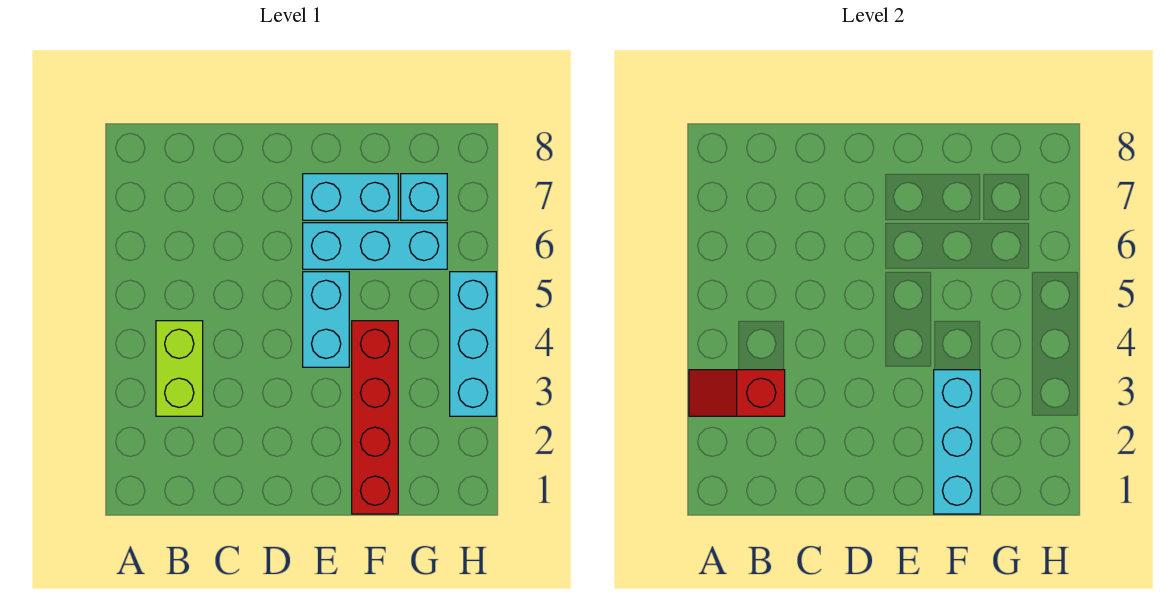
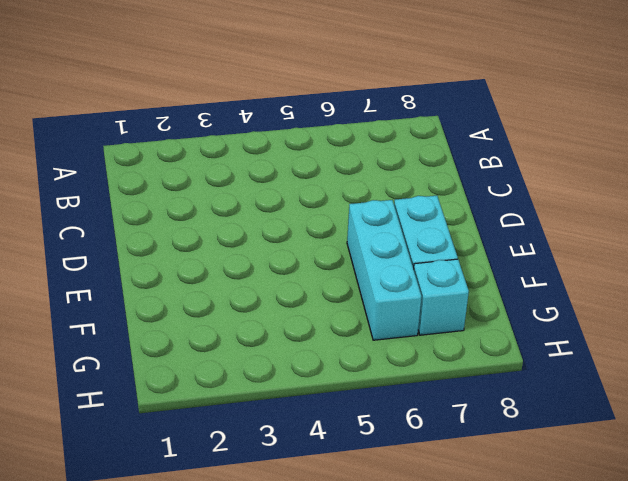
none -> lime 1x2 brick [156,321,203,416]
none -> cyan 1x2 brick [303,272,349,367]

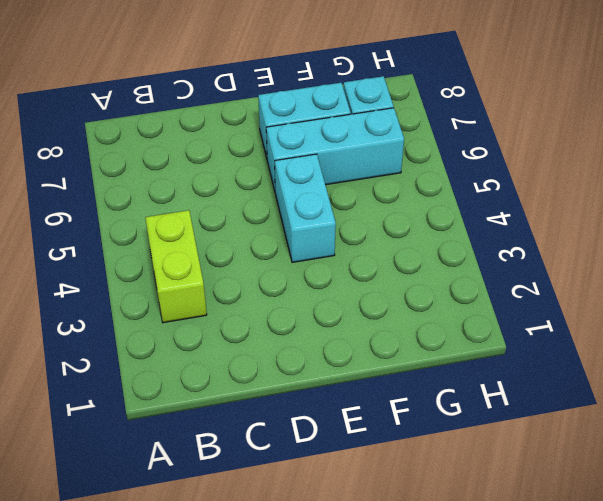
none -> red 1x4 brick [352,321,398,514]
none -> cyan 1x3 brick [450,272,496,416]

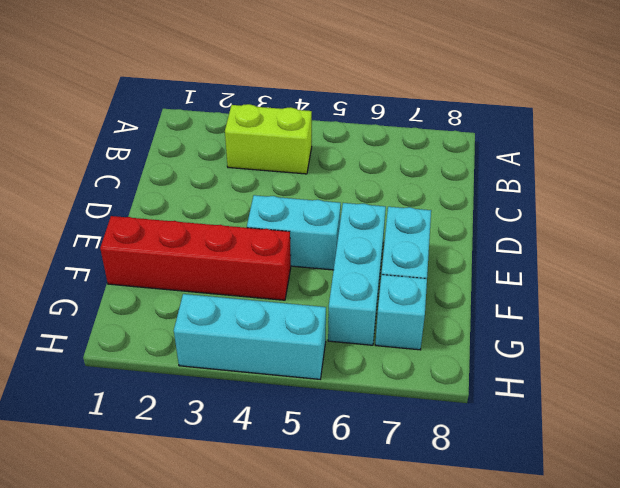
none -> red 1x2 slope [689,370,785,416]
none -> cyan 1x3 brick [934,370,980,514]

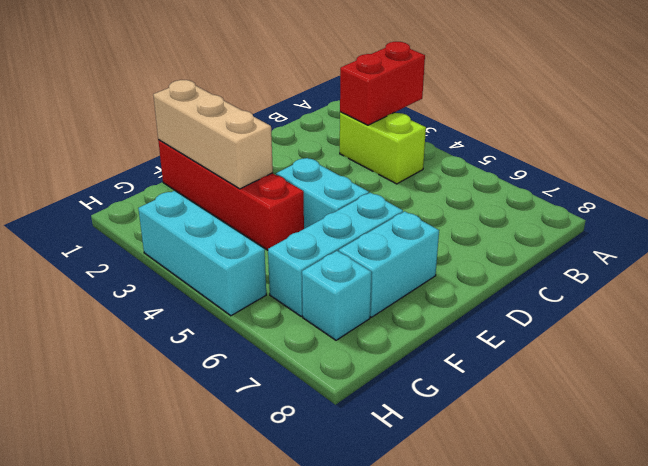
red 1x2 brick [340,42,425,125] -> red 1x2 slope [689,370,785,416]
tan 1x3 brick [153,80,273,189] -> cyan 1x3 brick [934,370,980,514]

